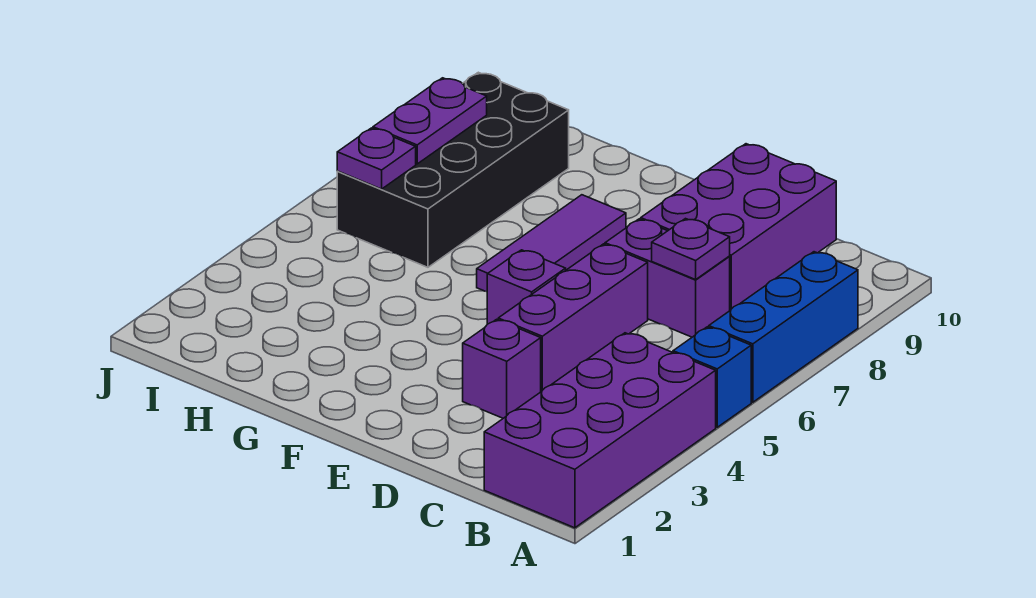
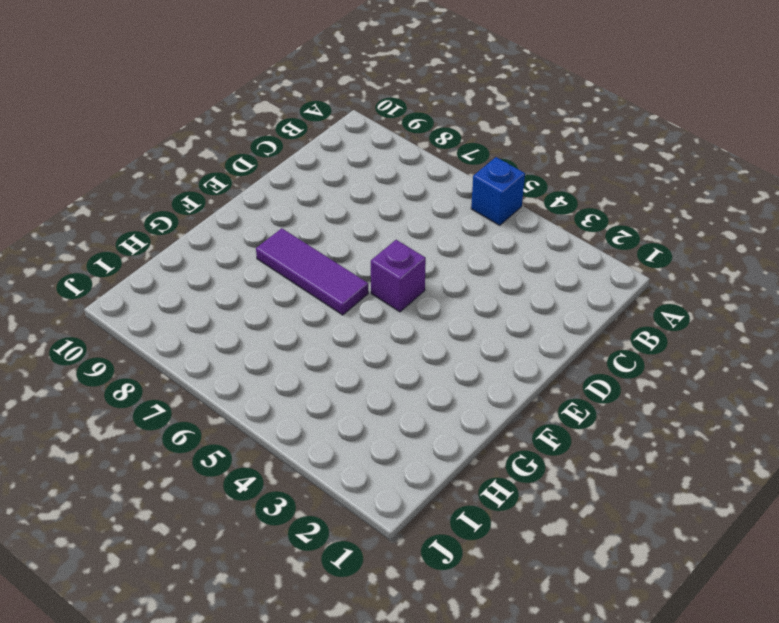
none -> purple 2x4 brick [484,333,716,528]
none -> blue 1x3 brick [709,252,858,402]
none -> purple 1x2 brick [605,219,730,337]

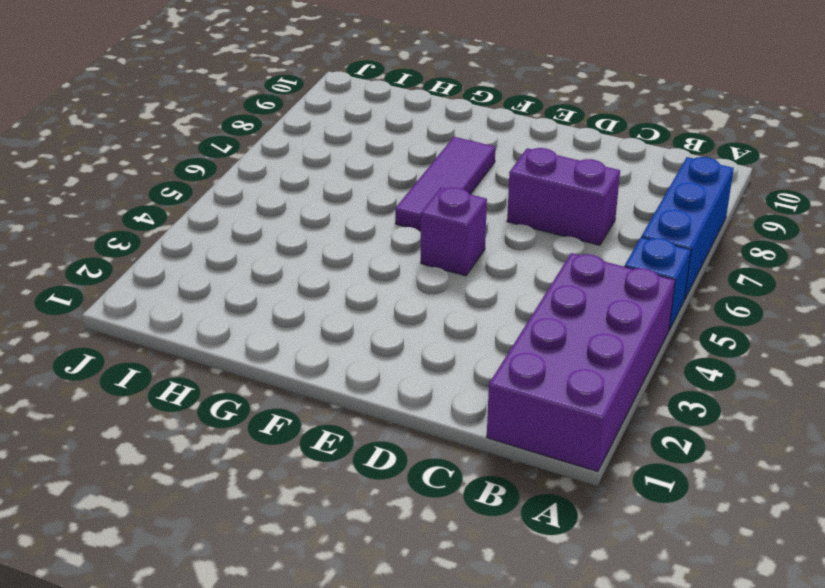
none -> purple 2x3 brick [641,144,836,310]
none -> purple 1x1 brick [463,319,541,418]
none -> purple 1x3 brick [498,244,648,392]

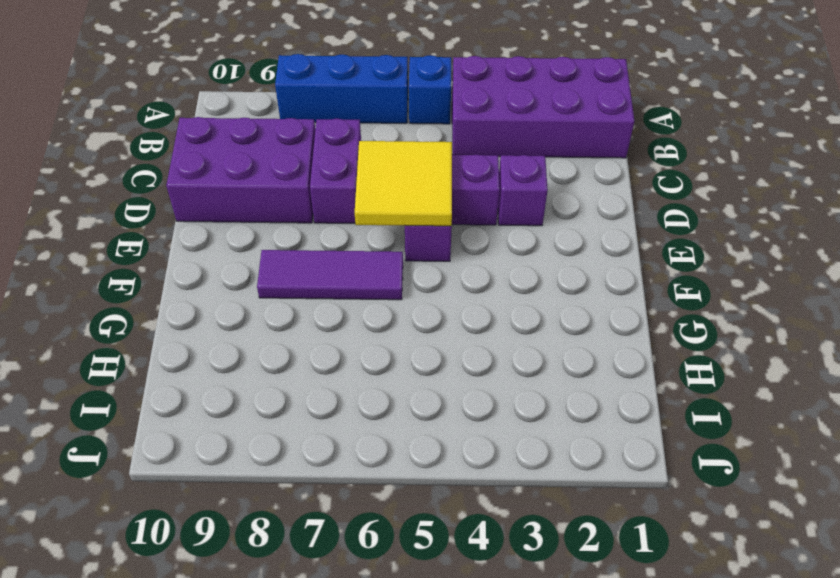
yellow 2x2 tile [355,141,452,226] -> none
none -> black 2x4 brick [337,72,569,267]
none -> purple 1x1 plate [652,219,730,280]
none -> purple 1x1 plate [337,128,416,189]

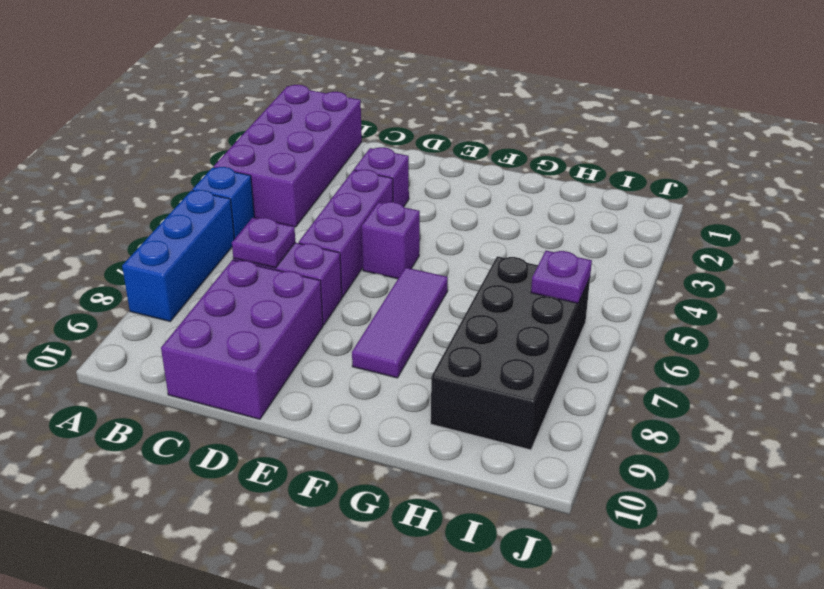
none -> purple 1x2 plate [373,78,487,164]

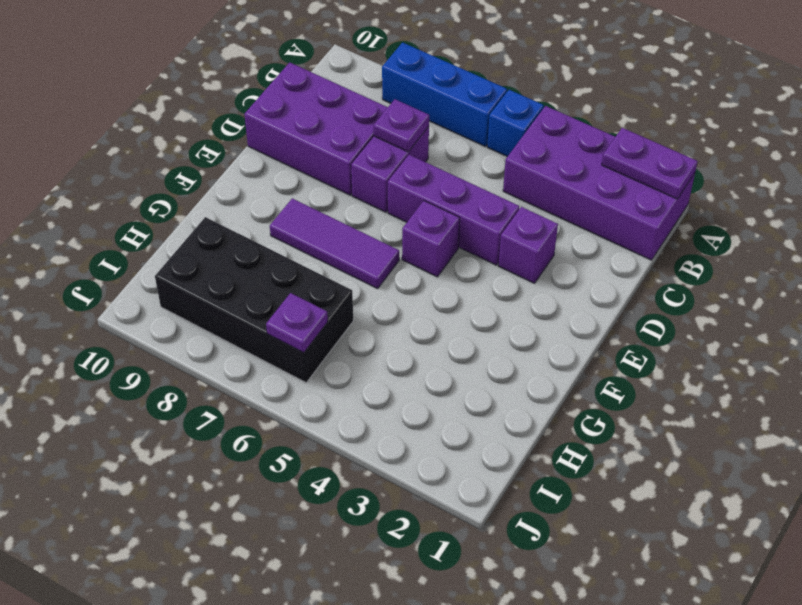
purple 1x2 plate [602,128,698,199] -> purple 1x2 plate moved to [373,78,487,164]

